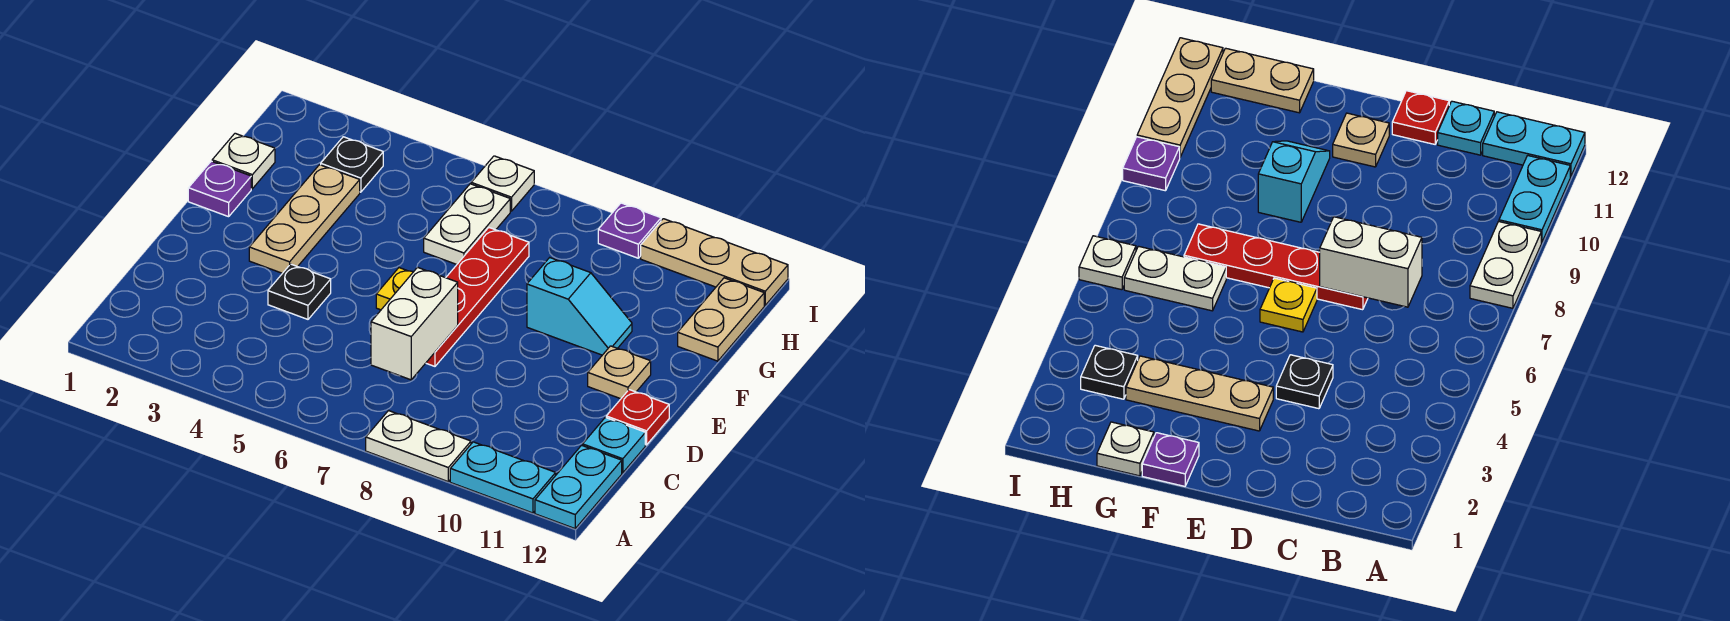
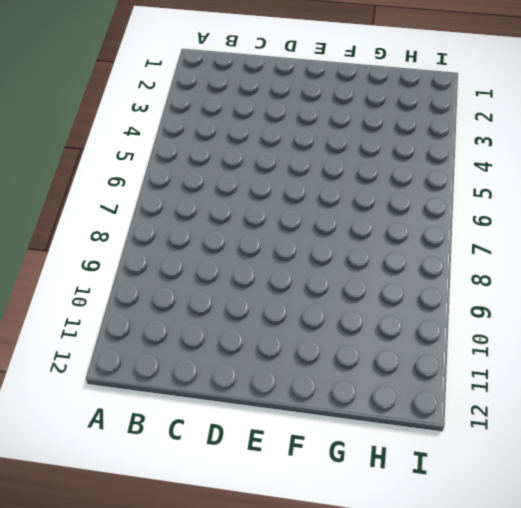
none -> white 1x2 plate [366,411,471,481]
none -> cyan 1x2 plate [450,442,556,513]
none -> cyan 1x2 plate [535,445,622,529]

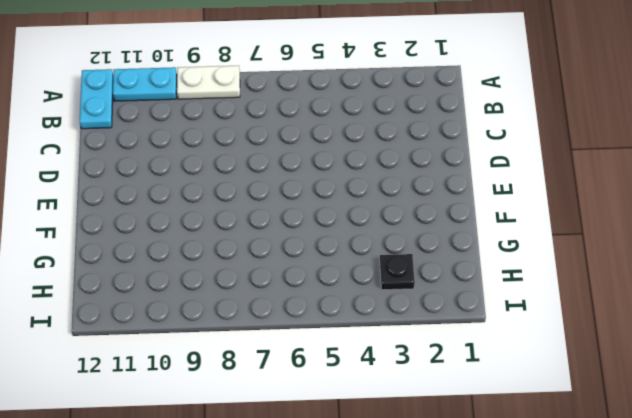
none -> cyan 1x1 plate [583,417,645,473]
none -> black 1x1 plate [268,264,331,319]
none -> red 1x4 plate [426,228,529,366]

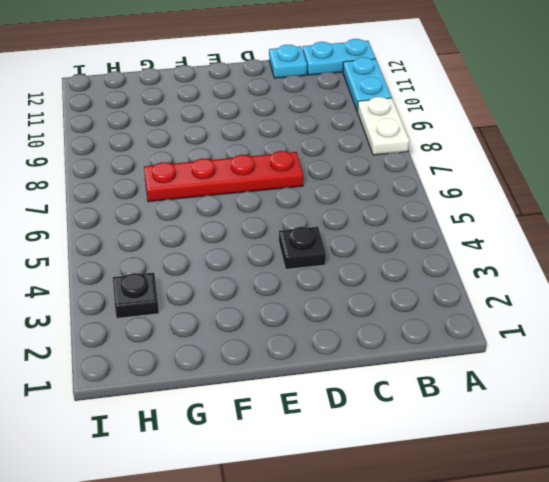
none -> red 1x1 plate [606,390,669,445]
none -> tan 1x3 plate [249,165,360,273]
none -> yellow 1x1 plate [376,268,413,310]

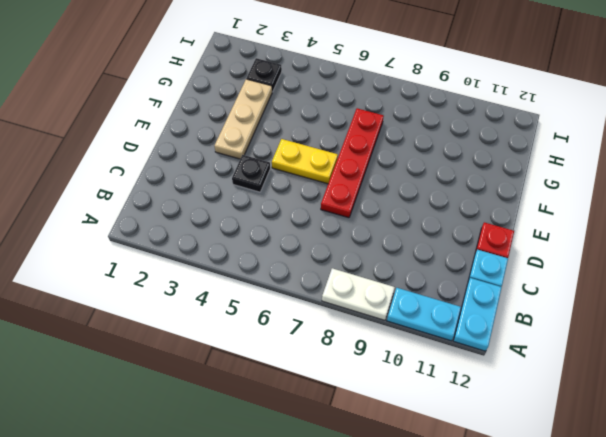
yellow 1x2 plate [272,139,338,184] -> yellow 1x1 plate [376,268,413,310]
none -> tan 1x1 plate [588,346,651,399]
none -> purple 1x1 plate [188,161,251,217]
none -> cyan 1x2 slope [527,258,632,355]

